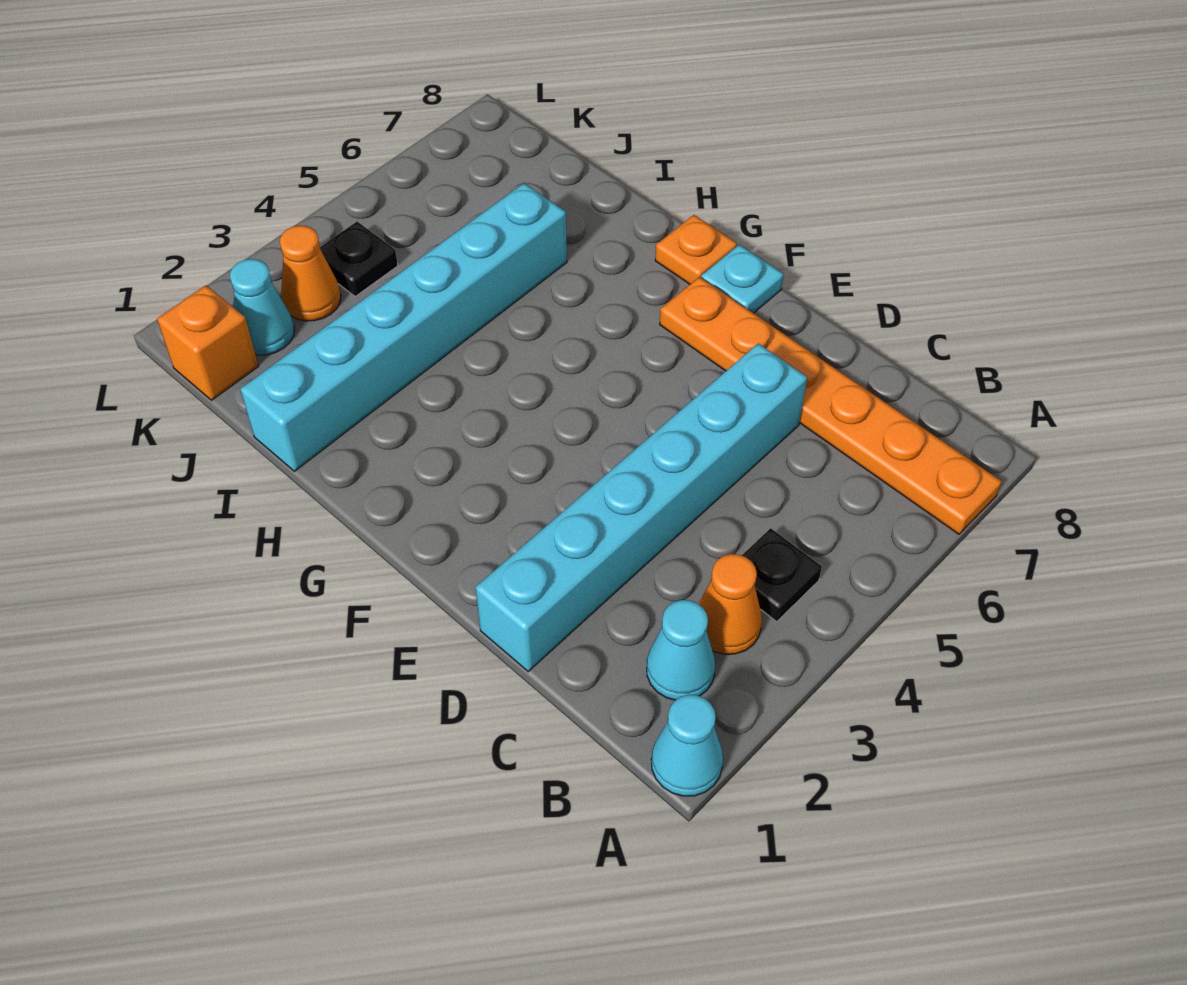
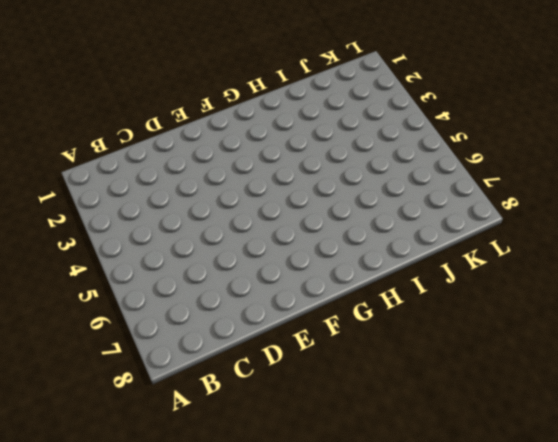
none -> cyan 1x1 cone [651,695,723,796]
none -> orange 1x6 plate [660,277,1002,534]
none -> cyan 1x1 cone [647,600,715,700]

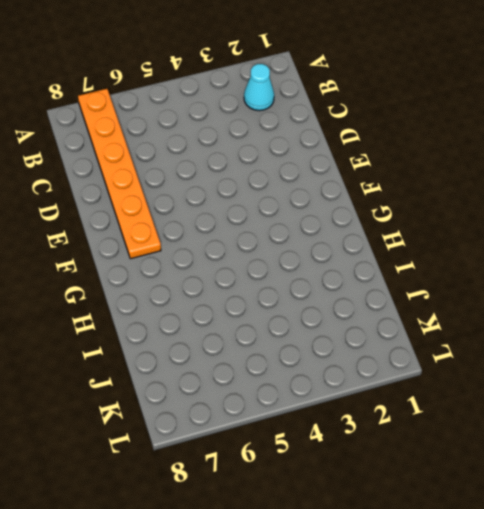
none -> cyan 1x1 cone [651,695,723,796]
none -> orange 1x1 cone [698,554,762,654]
none -> black 1x1 plate [742,528,822,622]

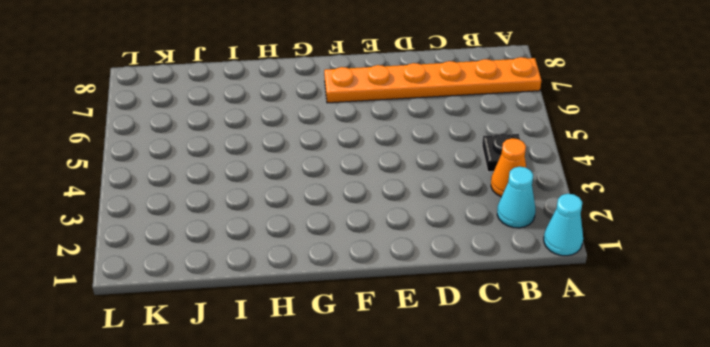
none -> cyan 1x6 brick [475,343,807,672]
none -> cyan 1x1 plate [701,245,784,313]
none -> orange 1x1 plate [655,215,737,284]

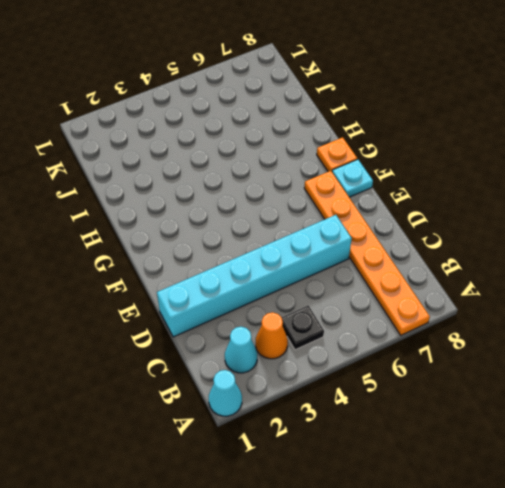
none -> cyan 1x6 brick [240,183,567,471]
none -> orange 1x1 brick [157,285,259,400]
none -> cyan 1x1 cone [230,259,294,355]

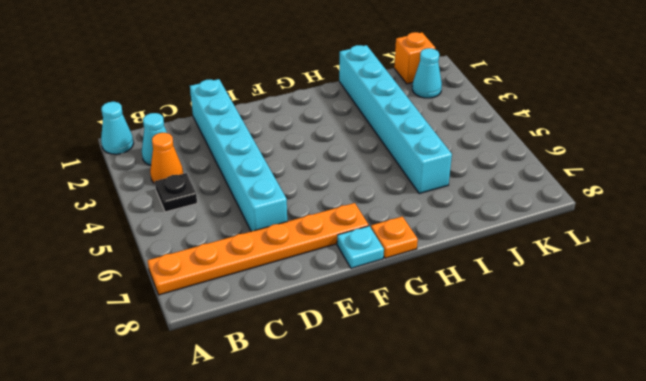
none -> orange 1x1 cone [280,226,341,321]
none -> black 1x1 plate [320,222,398,297]

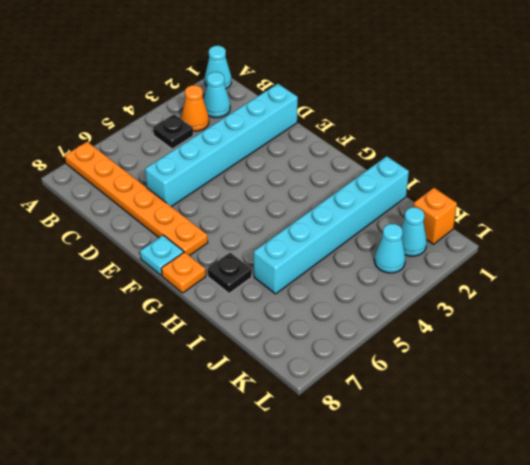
black 1x1 plate [208,253,252,293] -> black 1x1 plate moved to [320,222,398,297]
cyan 1x1 cone [374,224,405,273] -> orange 1x1 cone [280,226,341,321]

